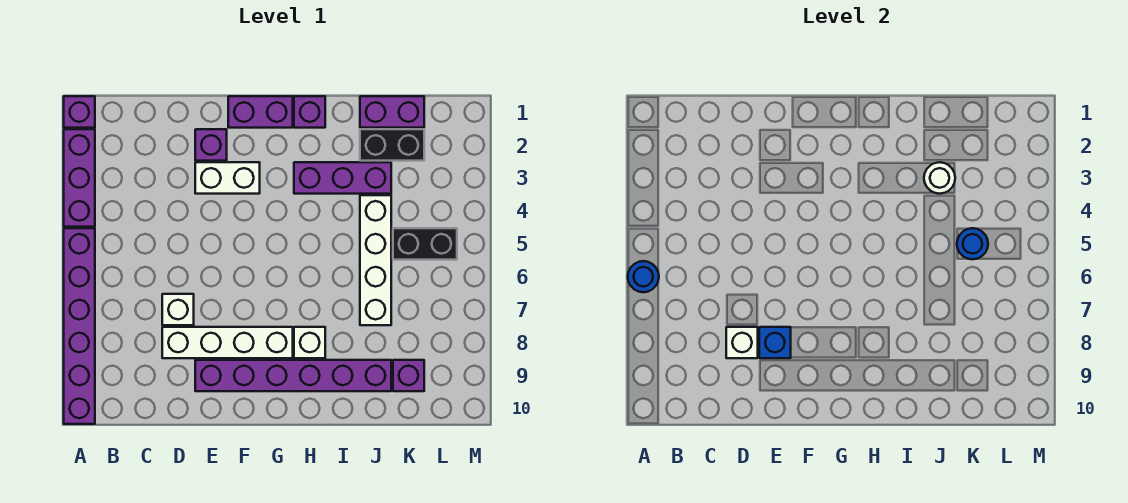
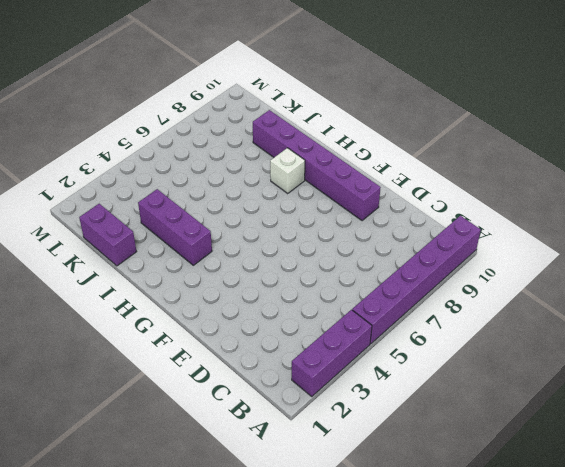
none -> purple 1x1 brick [64,96,95,128]
none -> white 1x1 brick [162,294,194,325]
none -> white 1x4 brick [162,327,293,358]

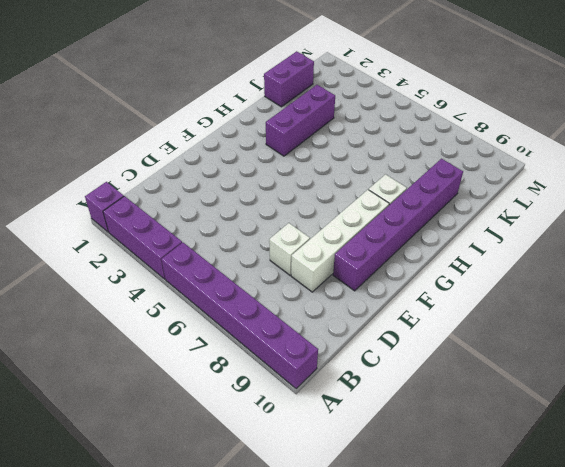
none -> purple 1x1 brick [195,129,227,161]
none -> white 1x2 brick [195,162,260,194]
none -> purple 1x2 brick [228,96,293,128]

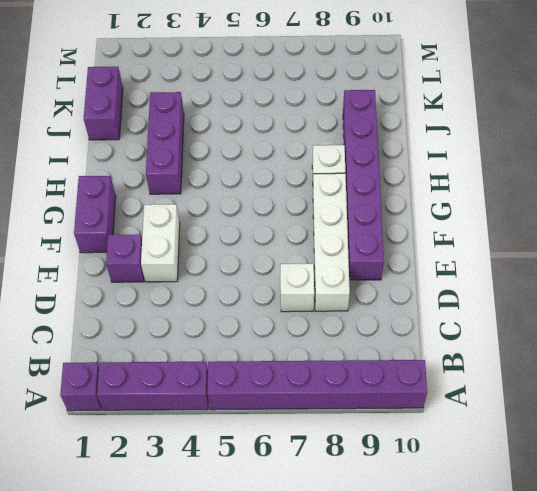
none -> purple 1x1 brick [294,96,325,128]
none -> black 1x2 brick [360,129,424,161]
none -> white 1x4 brick [360,195,391,325]

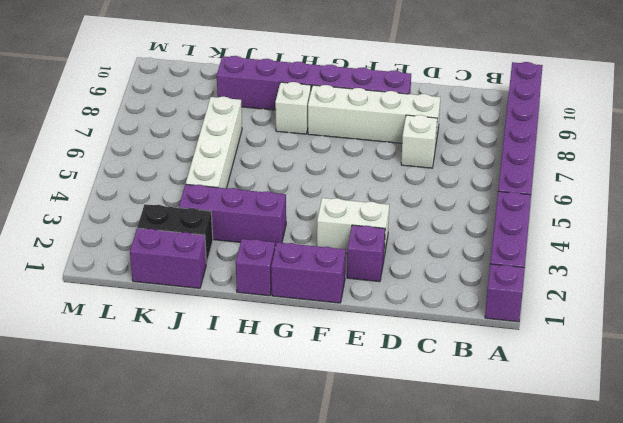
none -> black 1x2 brick [393,228,457,260]
none -> purple 1x1 brick [393,360,424,391]
none -> blue 1x1 round brick [628,261,659,292]

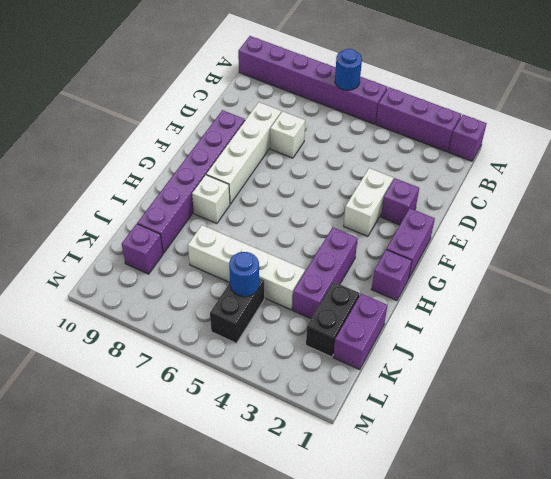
none -> white 1x1 brick [726,327,758,358]
none -> blue 1x1 brick [759,327,791,358]
none -> white 1x1 round brick [924,162,955,194]

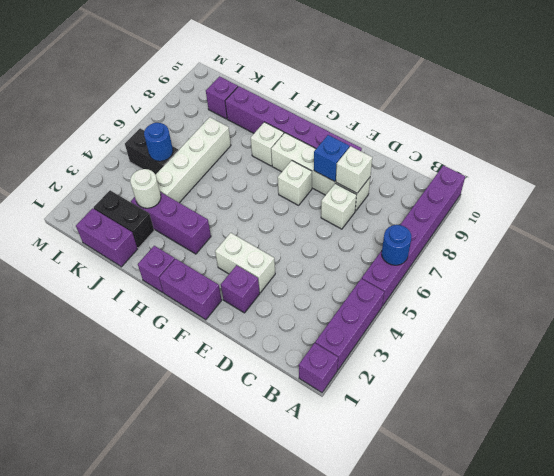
white 1x1 brick [278,161,312,205] -> none

